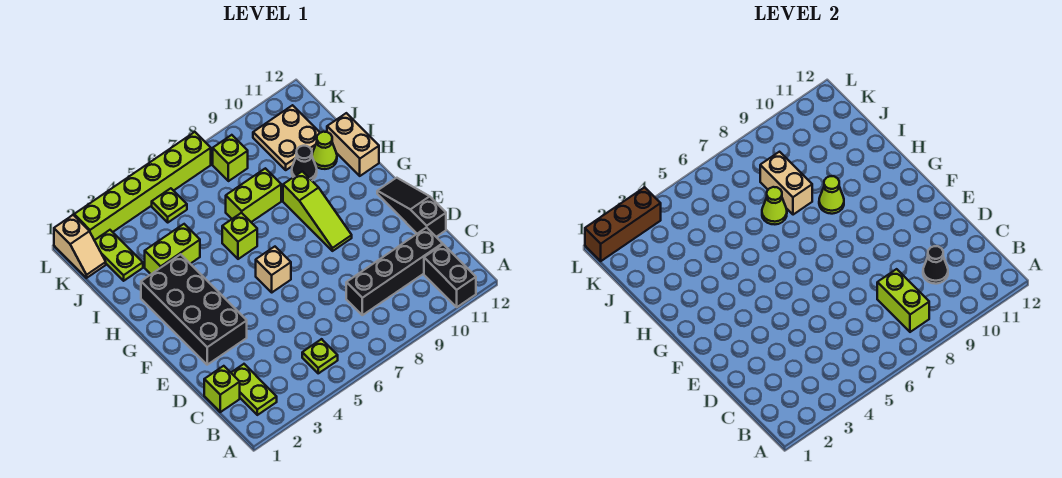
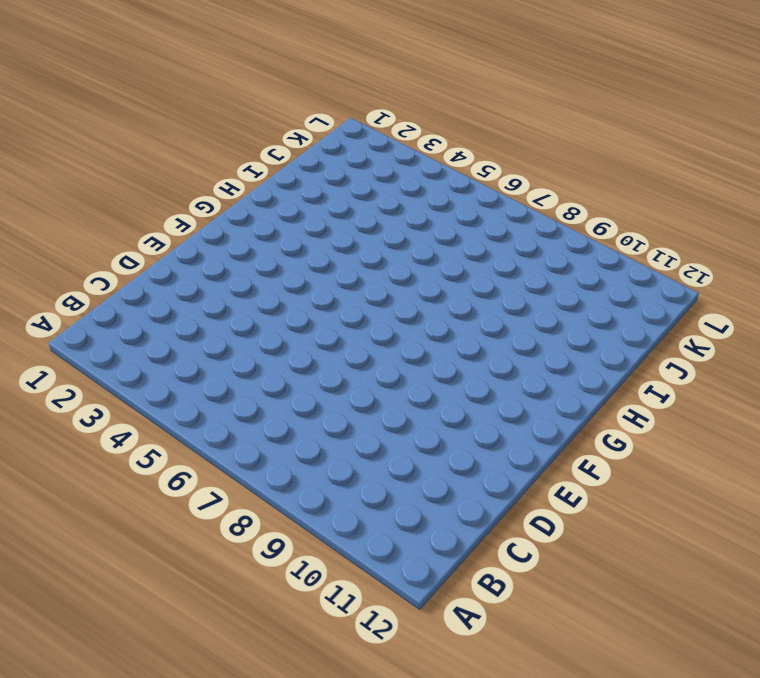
none -> black 1x2 brick [424,244,476,307]
none -> lime 1x2 plate [231,364,277,415]
none -> lime 1x1 plate [302,339,338,373]

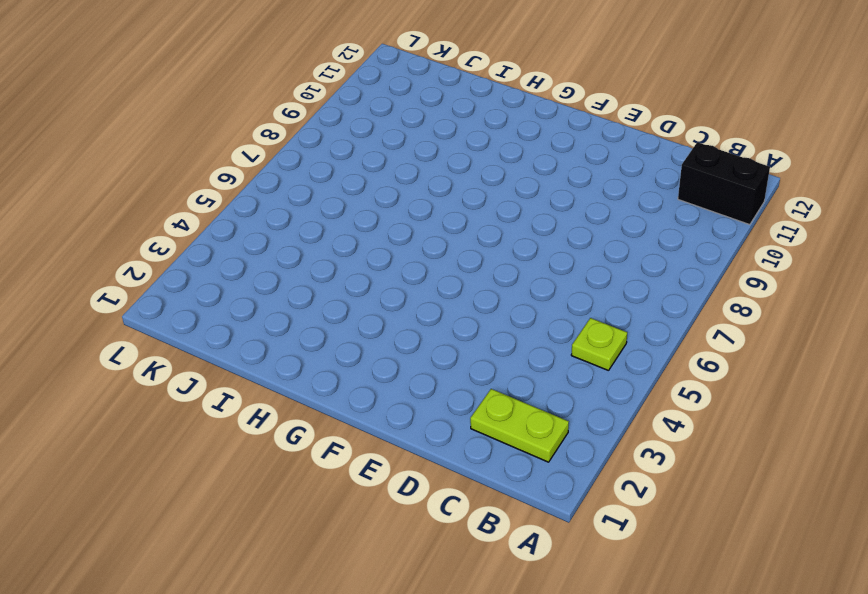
none -> lime 1x1 brick [204,366,240,412]
none -> black 1x4 brick [346,227,443,315]
none -> black 1x3 slope [377,178,446,237]

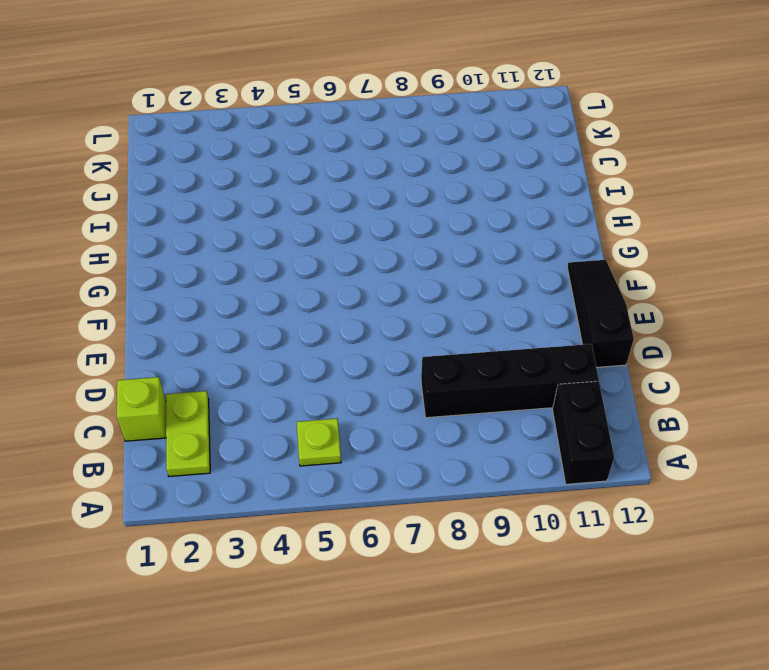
none -> black 2x4 brick [141,254,247,365]
none -> tan 1x1 brick [256,247,291,292]
none -> lime 1x3 slope [283,171,352,251]

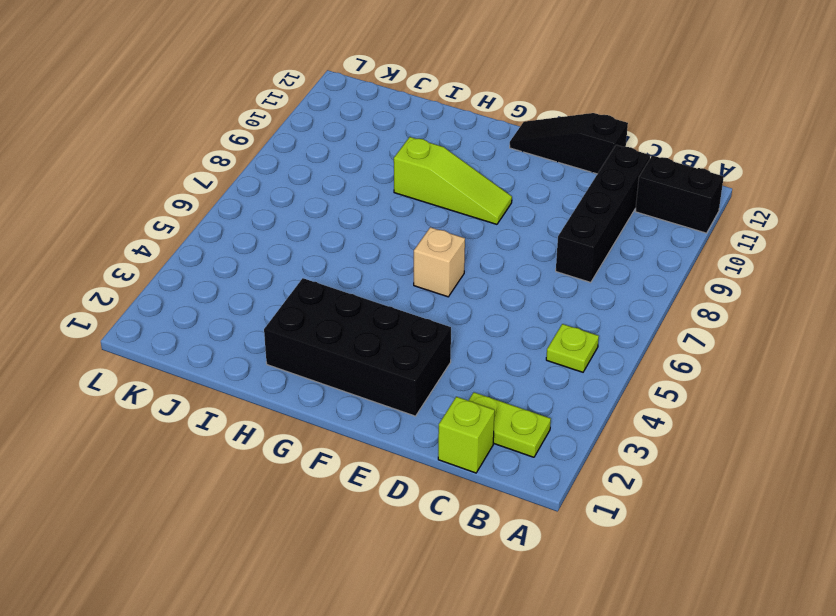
none -> lime 1x1 brick [222,213,257,259]
none -> tan 1x2 brick [327,113,379,176]
none -> lime 1x2 brick [145,224,200,274]

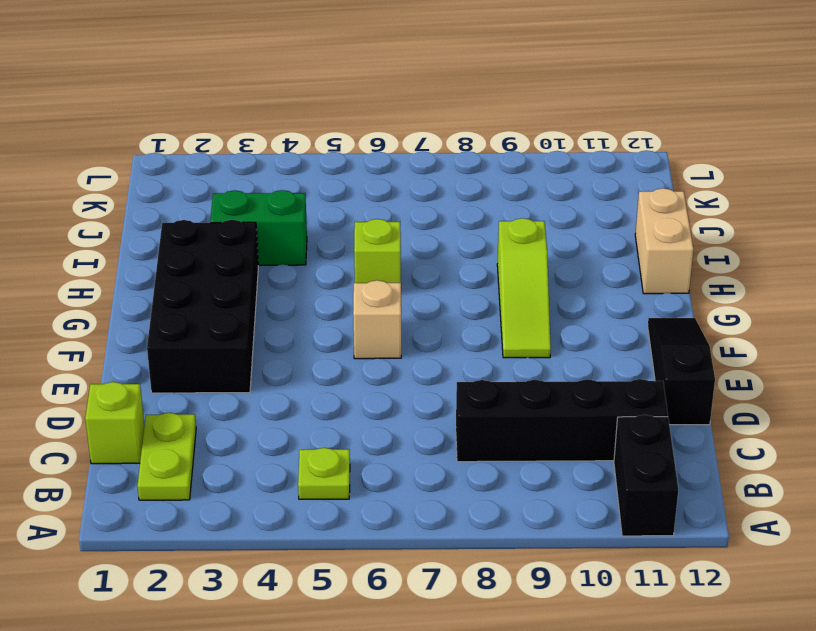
green 1x2 brick [210,190,307,265] -> lime 1x2 brick [145,224,200,274]
none -> lime 1x2 brick [226,168,281,222]
none -> black 1x1 cone [292,146,317,180]
none -> lime 1x1 cone [312,132,337,169]

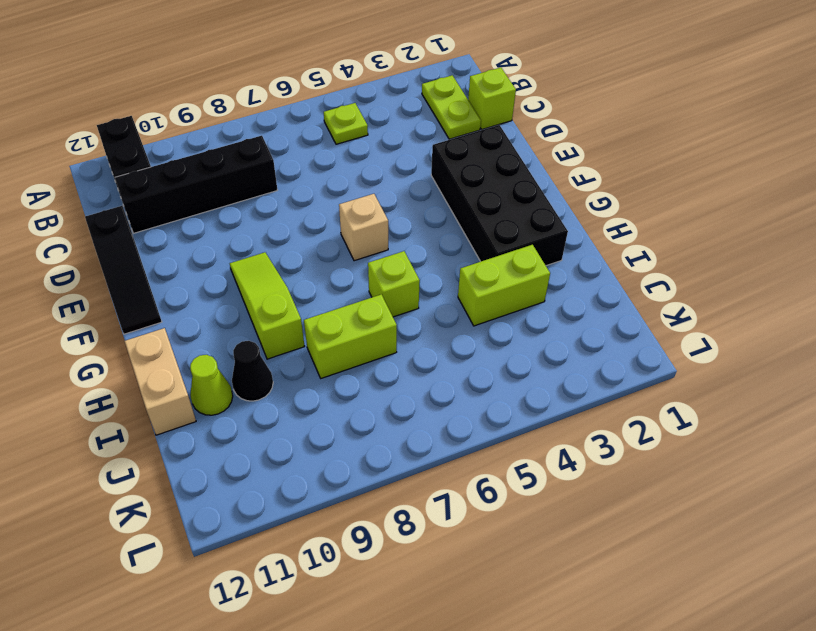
none -> lime 1x2 plate [94,230,143,281]
none -> tan 2x2 plate [253,105,320,170]
none -> tan 1x2 slope [54,215,106,278]

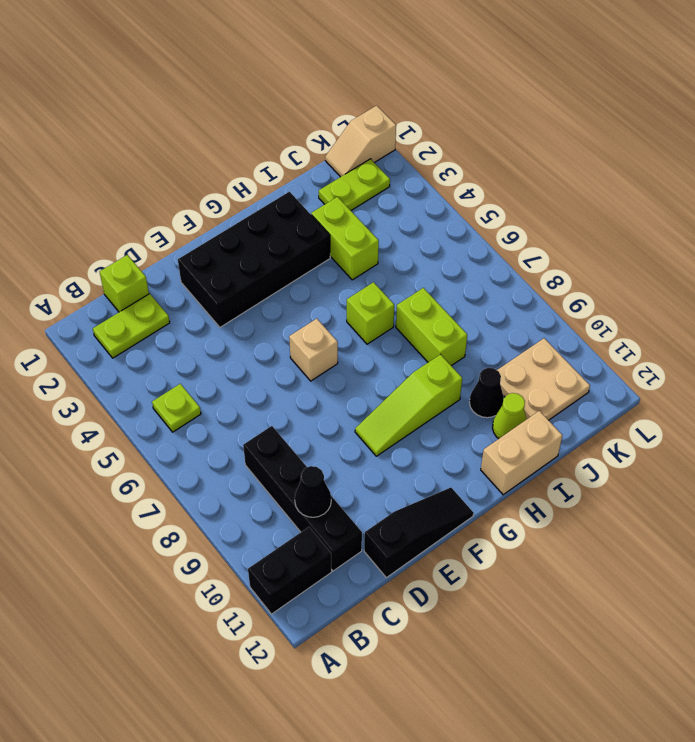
none -> lime 1x1 plate [152,188,187,222]
none -> lime 1x1 brick [213,135,248,181]
none -> lime 1x6 brick [74,132,211,240]

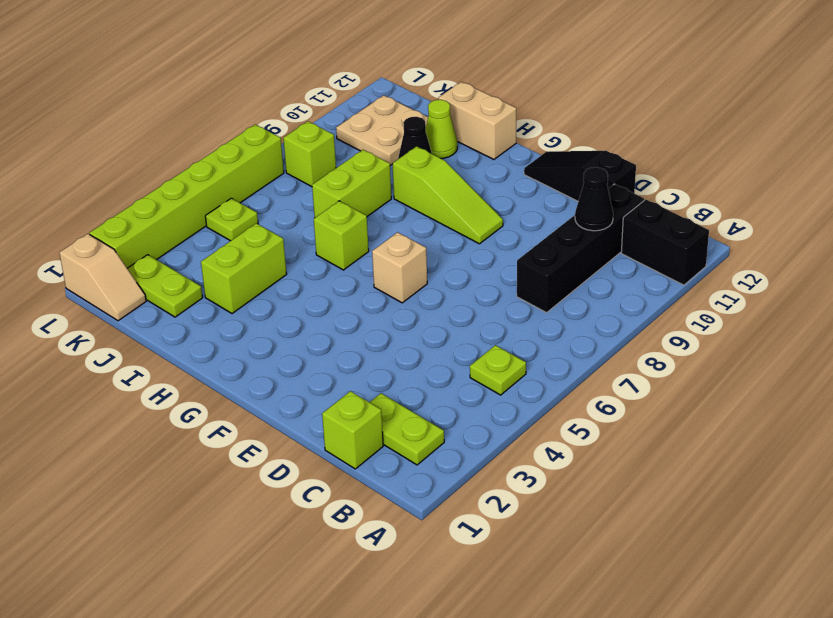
none -> black 2x4 brick [141,254,247,365]
none -> lime 1x2 brick [877,269,929,332]
none -> lime 1x1 cone [819,176,844,214]

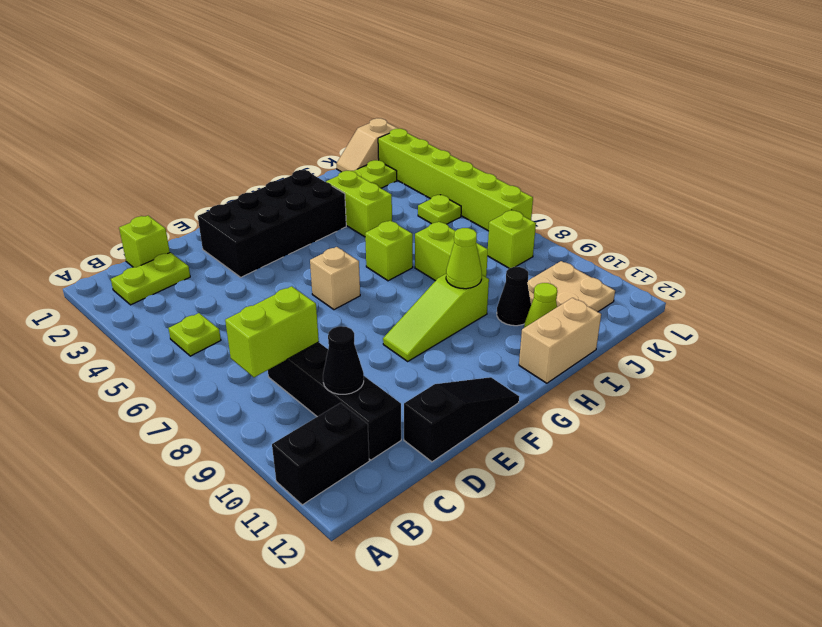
none -> lime 1x1 cone [762,187,787,224]
none -> tan 1x2 brick [760,152,812,215]
none -> brown 1x3 brick [585,187,661,261]

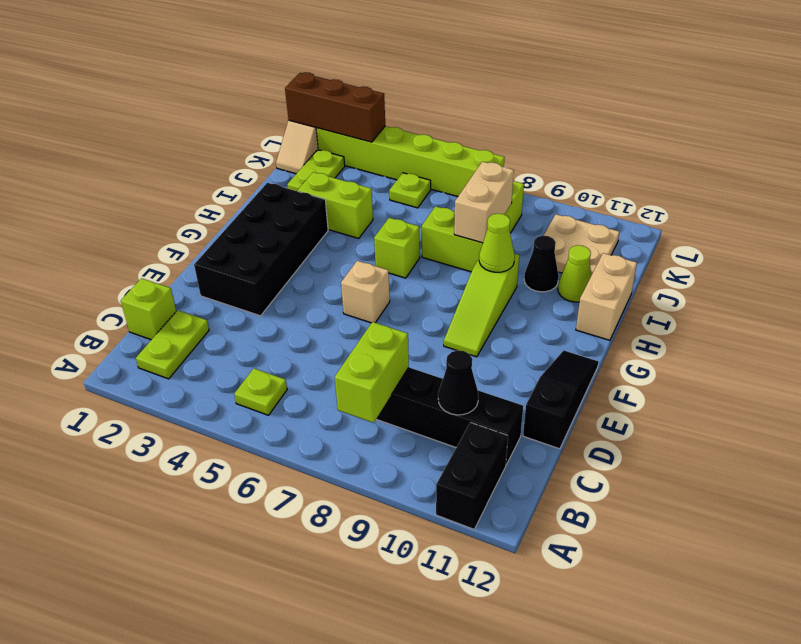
none -> lime 1x1 cone [762,187,787,224]

